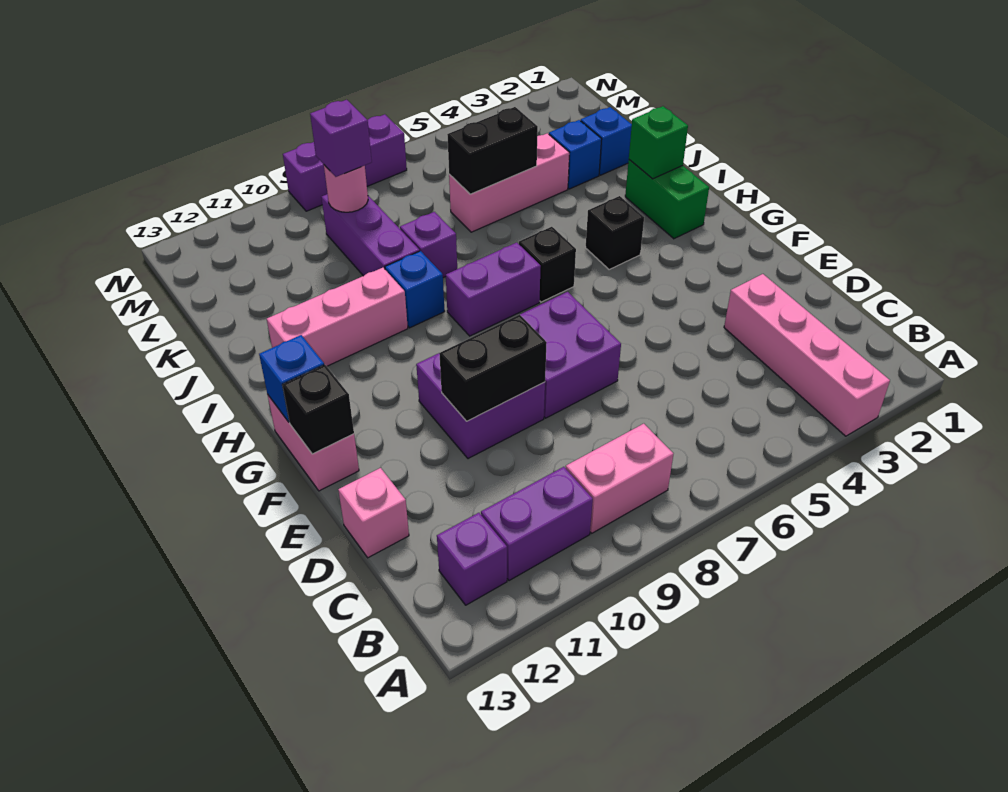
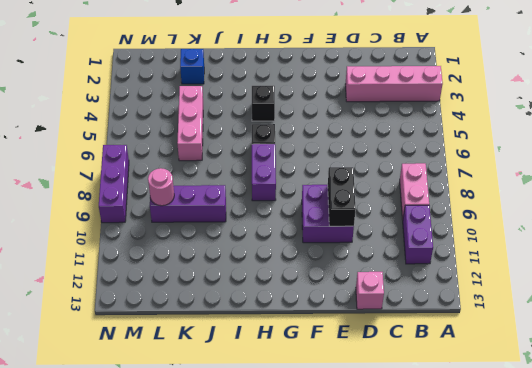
none -> purple 1x1 brick [437,513,507,605]
none -> purple 2x2 brick [520,292,621,418]
none -> pink 1x2 brick [268,395,359,491]

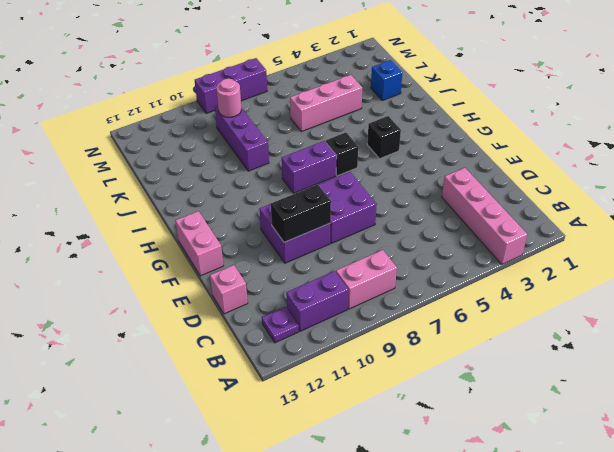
purple 1x1 plate [262,307,299,343] -> purple 1x1 brick [437,513,507,605]
none -> green 1x2 brick [625,160,709,239]
none -> blue 1x1 brick [385,251,445,328]
none -> pink 1x3 brick [267,268,408,366]

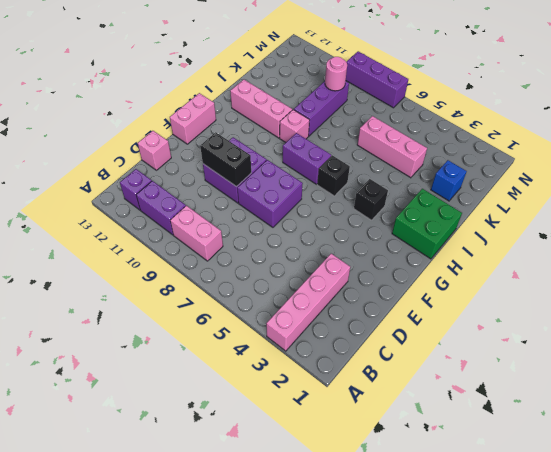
green 2x2 brick [392,189,462,259] -> green 1x2 brick [625,160,709,239]
pink 1x1 brick [280,110,309,142] -> blue 1x1 brick [385,251,445,328]
none -> purple 1x1 brick [400,212,457,278]
none -> blue 1x1 brick [549,120,602,189]
none -> black 1x1 brick [282,365,354,454]

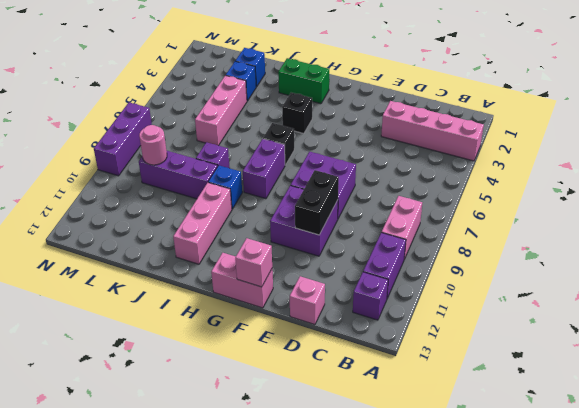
pink 1x1 brick [235,238,272,287] -> black 1x1 brick [282,365,354,454]
none -> blue 1x1 brick [259,335,324,422]
none -> green 1x1 brick [629,106,688,179]
none -> black 1x2 brick [447,107,538,194]

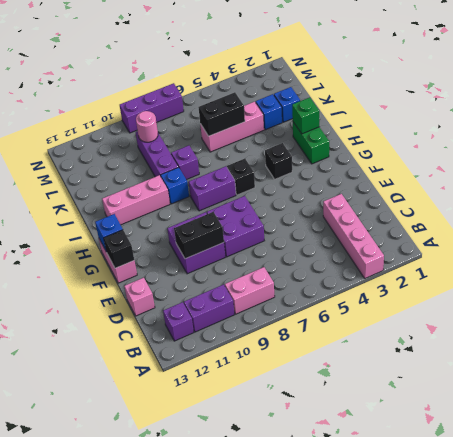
none -> purple 1x1 brick [310,100,372,177]

